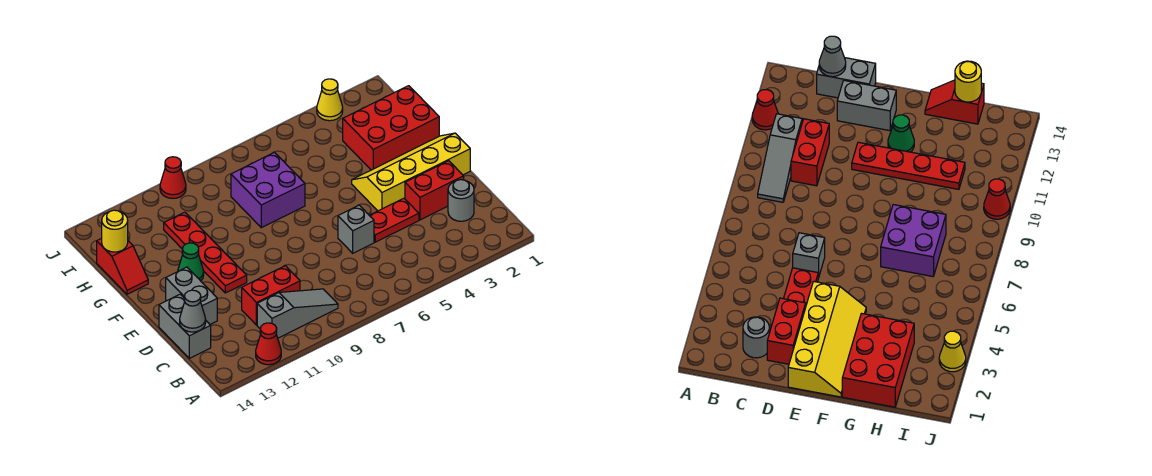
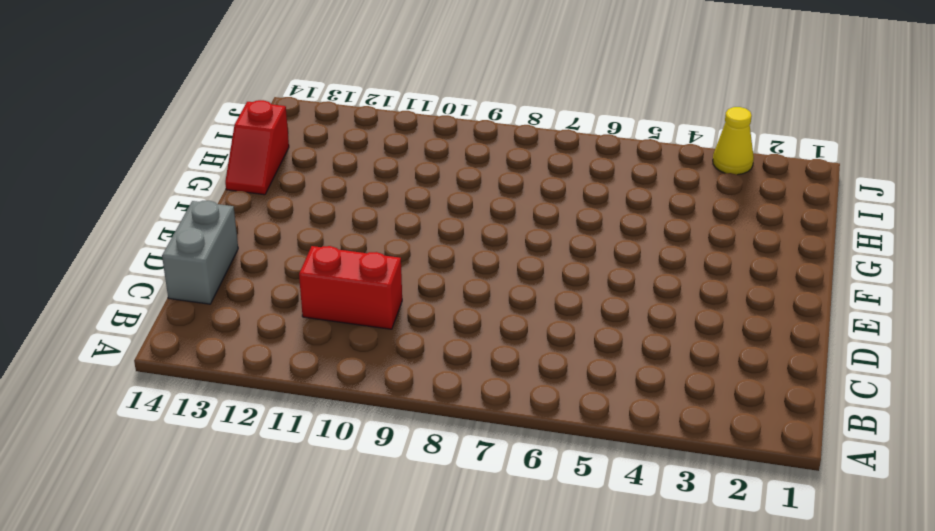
none -> red 1x1 cone [256,323,281,365]
none -> grey 1x3 slope [257,289,338,338]
none -> grey 1x1 round brick [448,180,474,221]

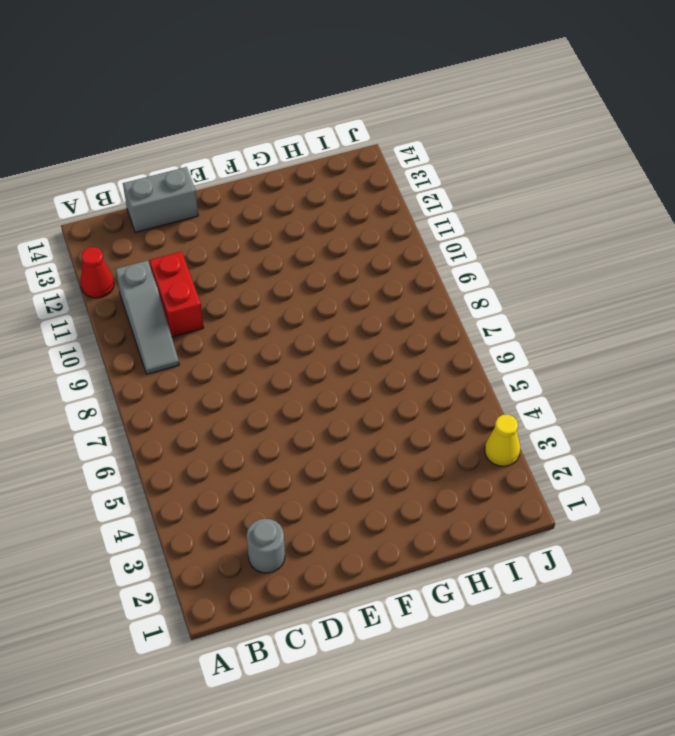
none -> red 1x2 brick [405,161,464,220]
none -> red 1x2 plate [369,198,419,242]
none -> grey 1x1 brick [338,205,374,253]

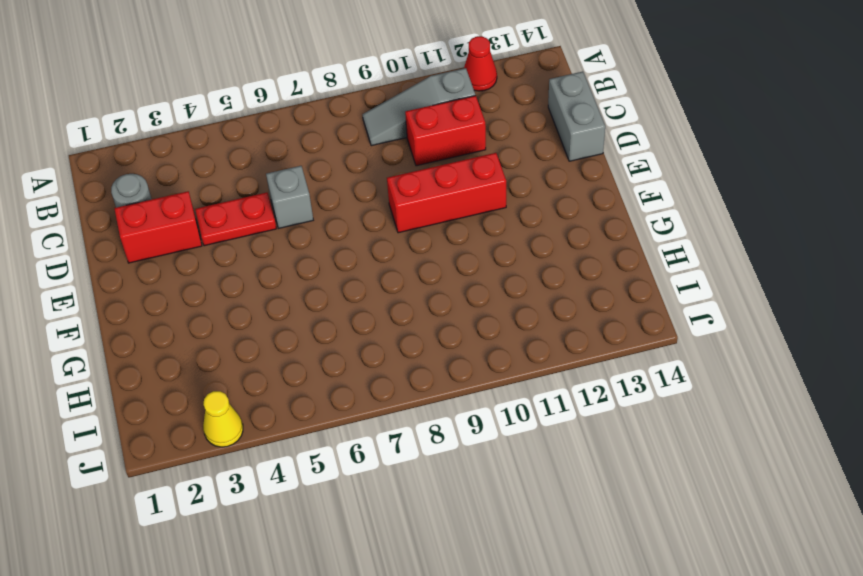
red 1x3 brick [387,153,506,233] -> red 1x4 plate [164,212,247,293]
none -> grey 1x2 brick [166,267,217,324]
none -> yellow 2x4 slope [352,133,470,211]
none -> green 1x1 cone [178,243,204,281]

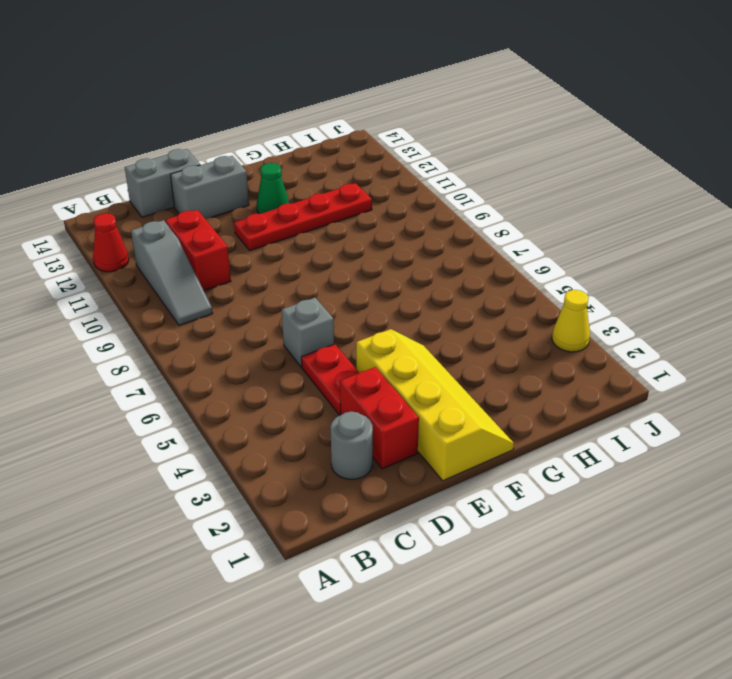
none -> red 2x3 brick [343,86,439,170]
none -> purple 2x2 brick [231,152,305,228]
none -> red 1x2 slope [97,238,148,294]

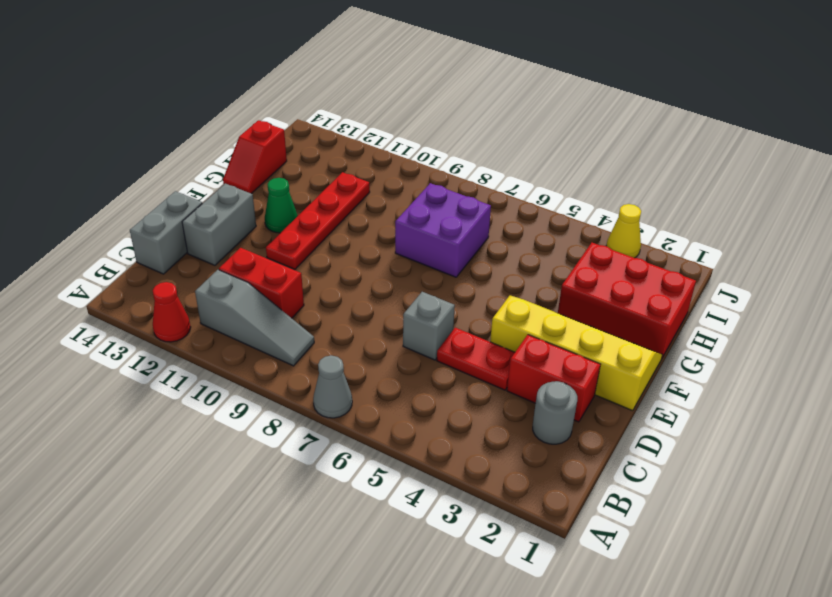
grey 1x1 cone [313,355,352,418] -> grey 1x1 cone moved to [180,290,206,332]
none -> red 1x1 cone [160,157,186,198]
none -> yellow 1x1 round brick [102,210,128,252]

